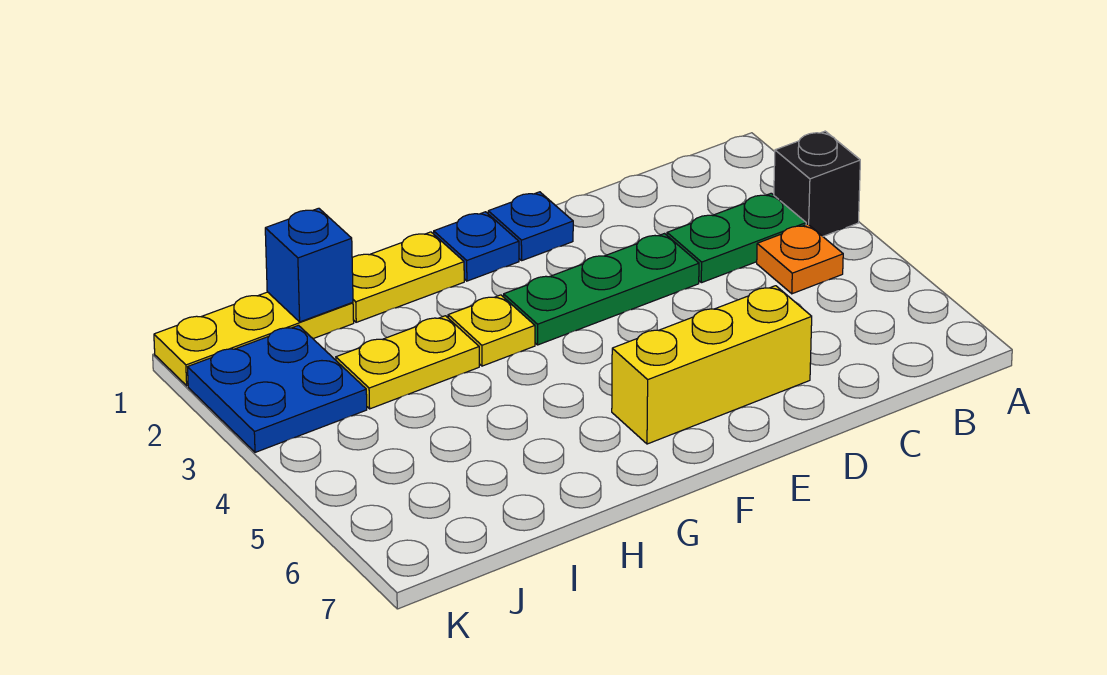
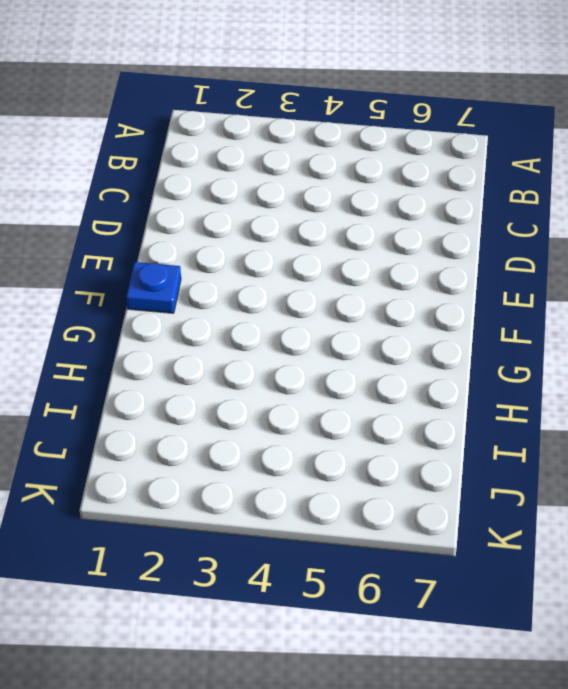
none -> black 1x1 brick [774,131,860,236]
none -> green 1x2 plate [667,193,806,283]
none -> orange 1x1 plate [757,224,843,294]

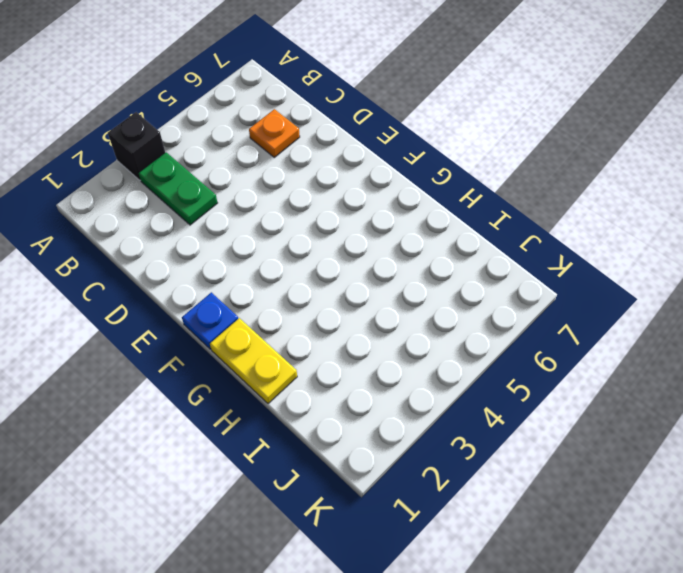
orange 1x1 plate [249,109,300,157] -> orange 1x1 plate moved to [757,224,843,294]
none -> green 1x3 plate [504,234,699,345]
none -> yellow 1x3 brick [612,286,812,444]
none -> blue 1x1 plate [488,192,573,260]

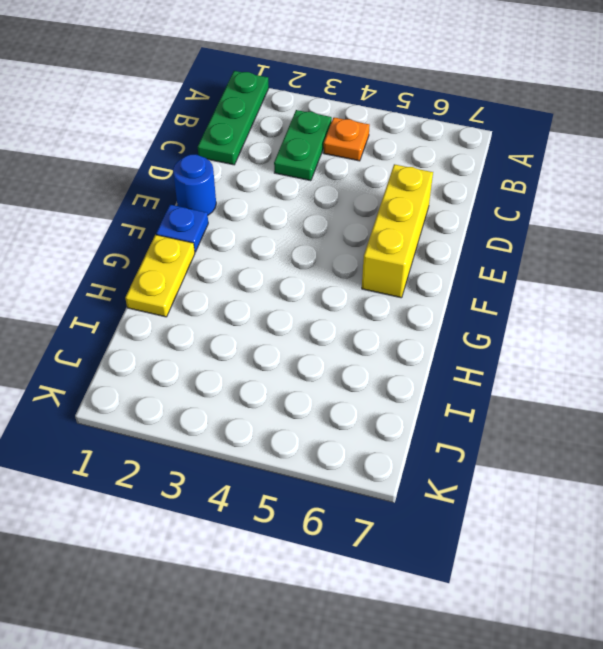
green 1x3 plate [198,71,269,165] -> green 1x3 plate moved to [504,234,699,345]
blue 1x1 round brick [173,155,216,215] -> blue 1x1 plate [488,192,573,260]
none -> black 1x1 brick [774,131,860,236]
none -> yellow 1x1 plate [448,295,535,366]
none -> yellow 1x2 plate [336,316,479,409]

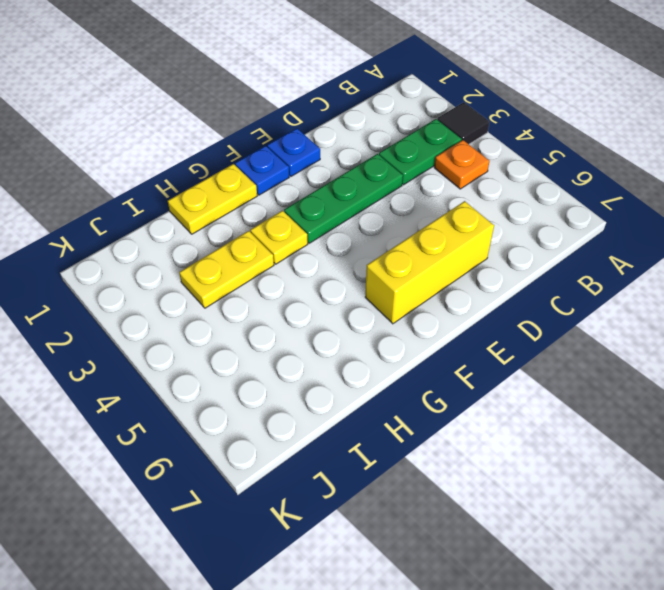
black 1x1 tile [437,102,490,144] -> black 1x1 brick [774,131,860,236]
none -> yellow 1x3 plate [154,292,354,386]
none -> blue 2x2 plate [188,325,367,452]
none -> blue 1x1 brick [265,208,353,322]

